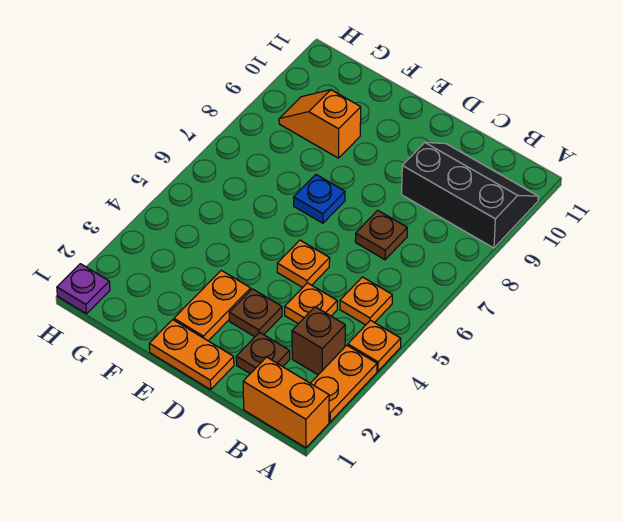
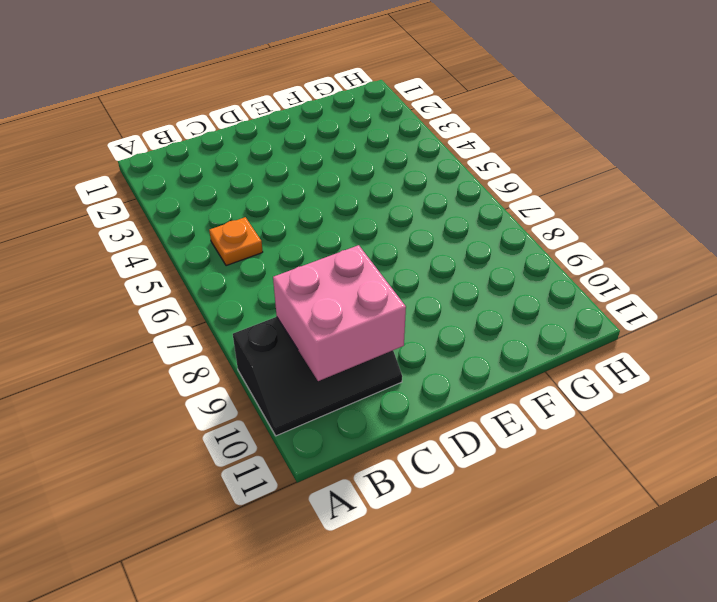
pink 2x2 brick [273,245,406,381] -> none
none -> orange 1x2 brick [243,357,329,448]
none -> orange 1x2 plate [311,345,377,422]
none -> orange 1x1 plate [348,320,401,371]

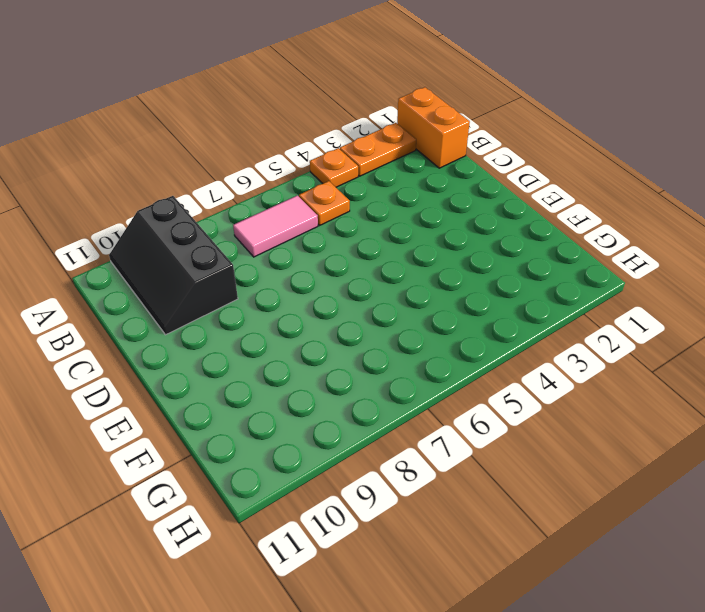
pink 1x2 tile [233,195,318,257] -> none
none -> brown 1x1 brick [292,307,345,375]
none -> brown 1x1 plate [236,332,290,374]
none -> orange 1x1 plate [285,283,337,324]

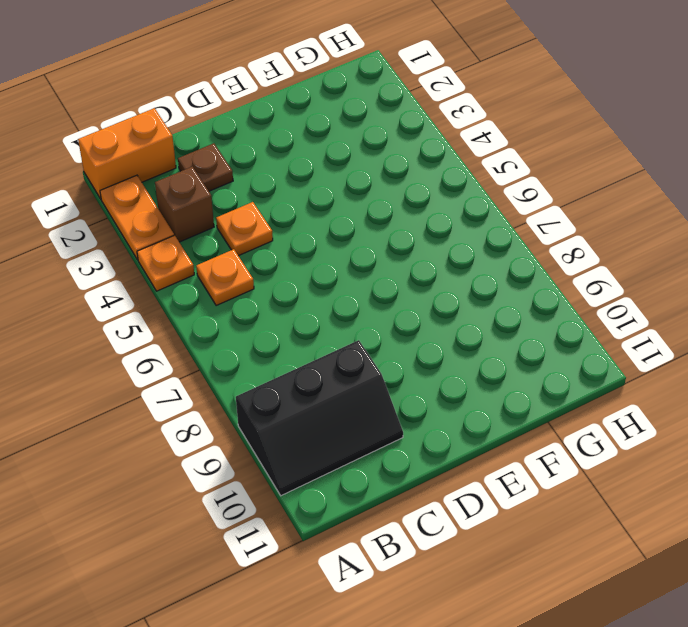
none -> brown 1x1 plate [355,210,407,260]
none -> orange 1x2 plate [149,320,234,390]
none -> brown 1x1 plate [229,289,282,337]

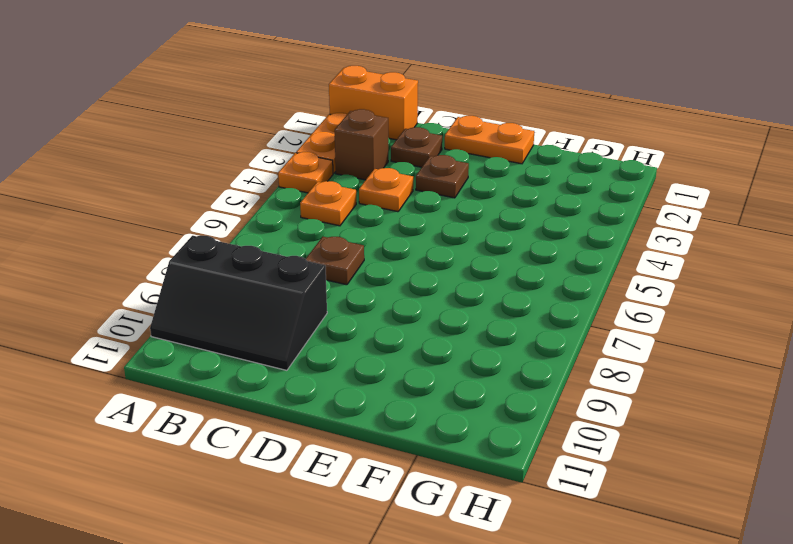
none -> orange 1x1 plate [277,240,330,288]
none -> orange 1x2 plate [174,270,251,341]
none -> blue 1x1 plate [294,175,345,223]

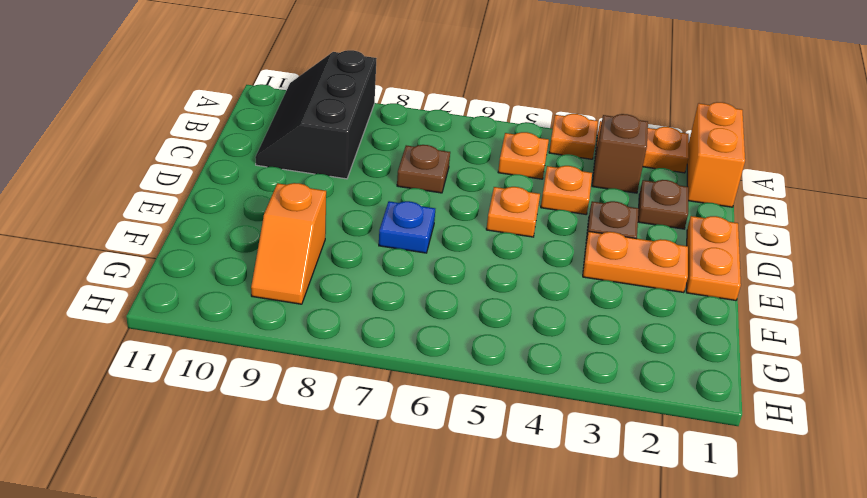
none -> purple 1x1 plate [57,264,110,314]

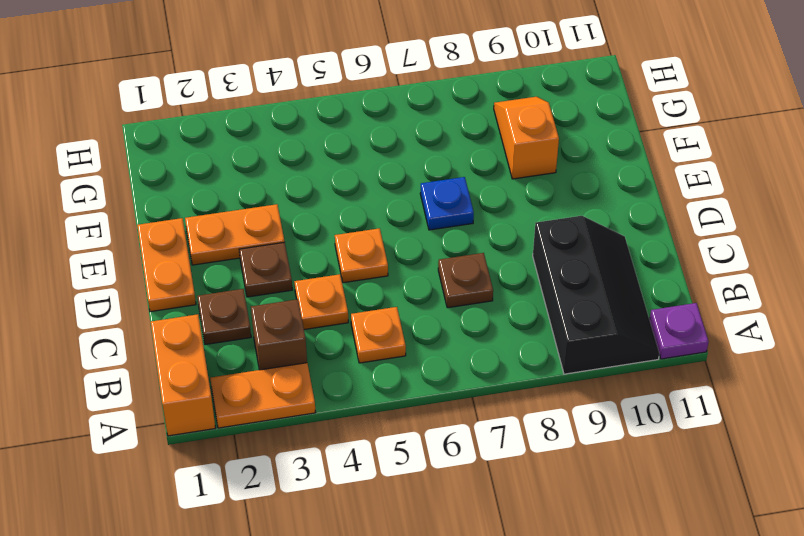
purple 1x1 plate [649,303,709,359] -> purple 1x1 plate moved to [57,264,110,314]
none -> orange 1x1 plate [348,320,401,371]

